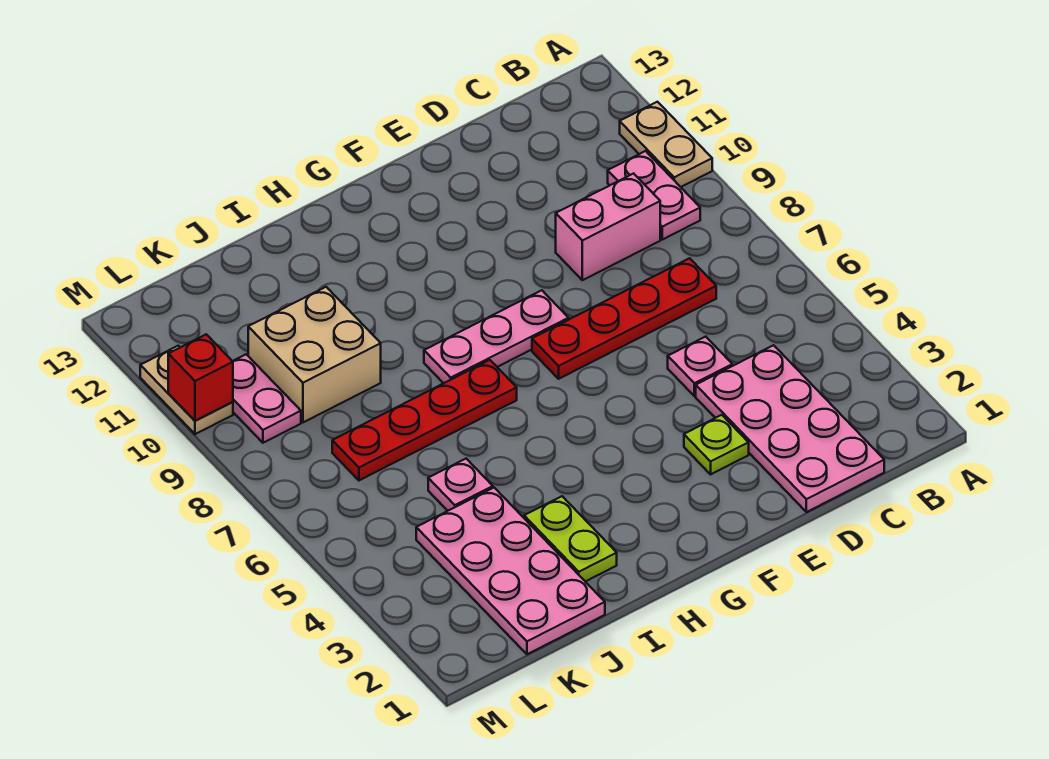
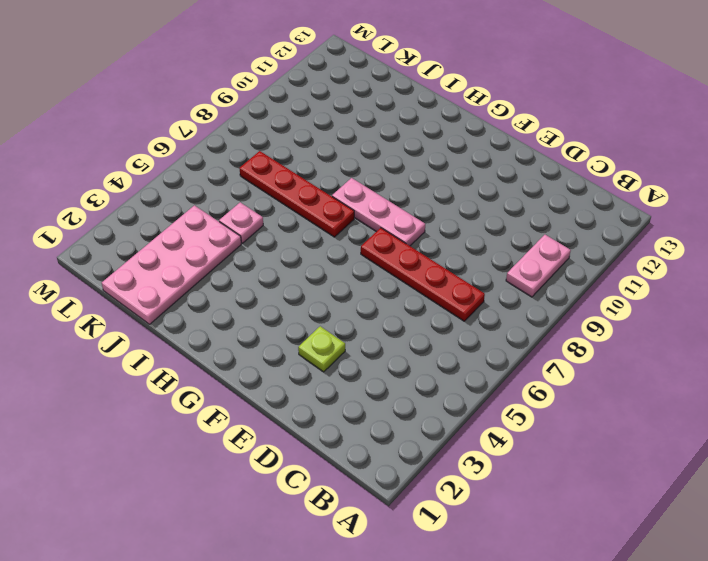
none -> tan 1x2 plate [620,102,712,187]
none -> pink 2x4 plate [696,345,884,512]
none -> pink 1x2 brick [556,173,660,280]

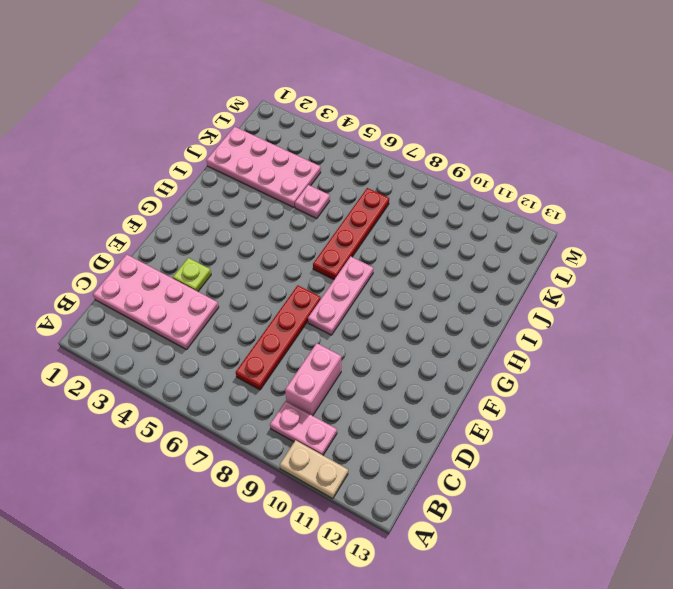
none -> pink 1x1 plate [668,337,732,396]
none -> lime 1x2 plate [524,496,617,582]
none -> tan 2x2 brick [248,287,381,422]

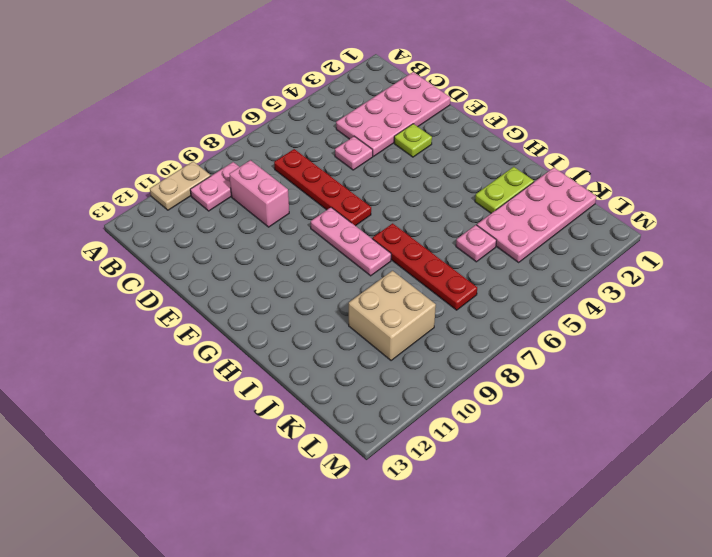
none -> pink 1x2 plate [233,354,301,443]
none -> tan 1x2 plate [140,346,233,434]
none -> red 1x1 brick [168,334,233,421]

